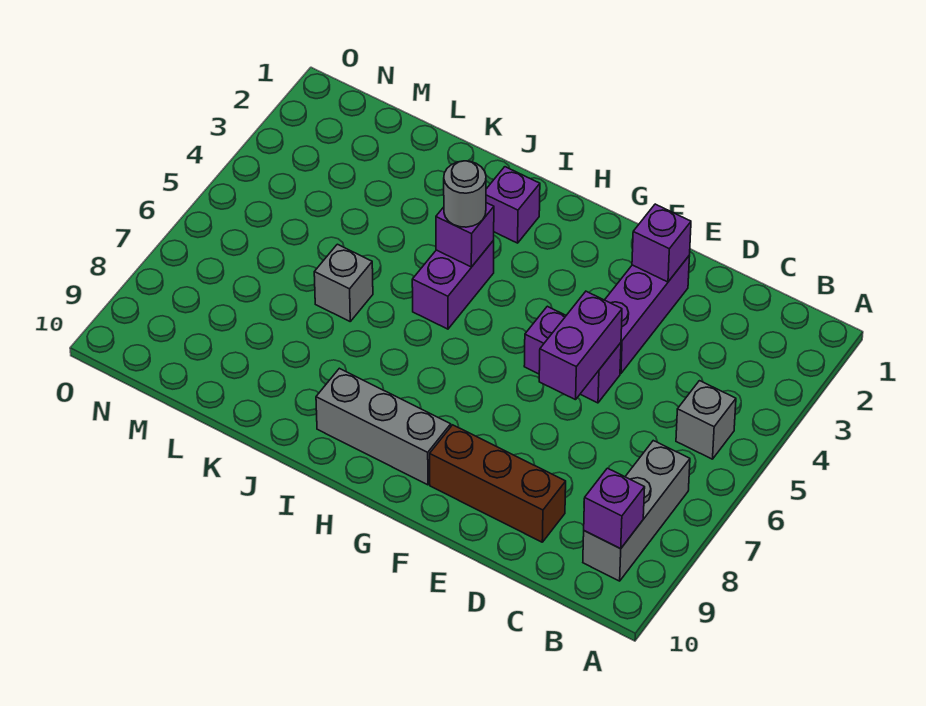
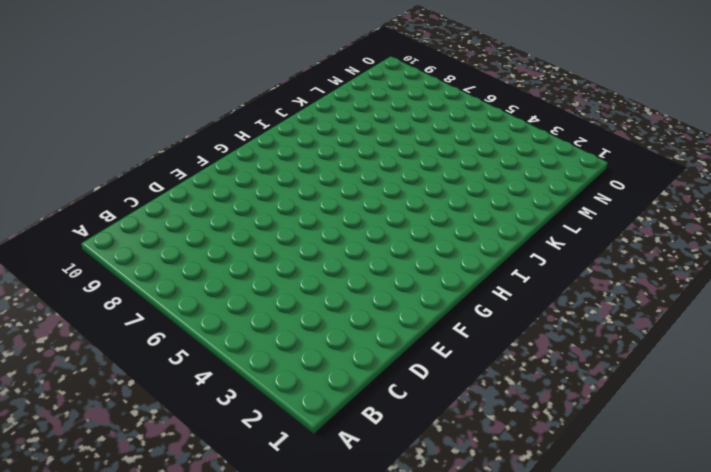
none -> grey 1x1 brick [676,381,736,459]
none -> grey 1x3 brick [583,441,690,581]
none -> brown 1x3 brick [430,425,566,542]

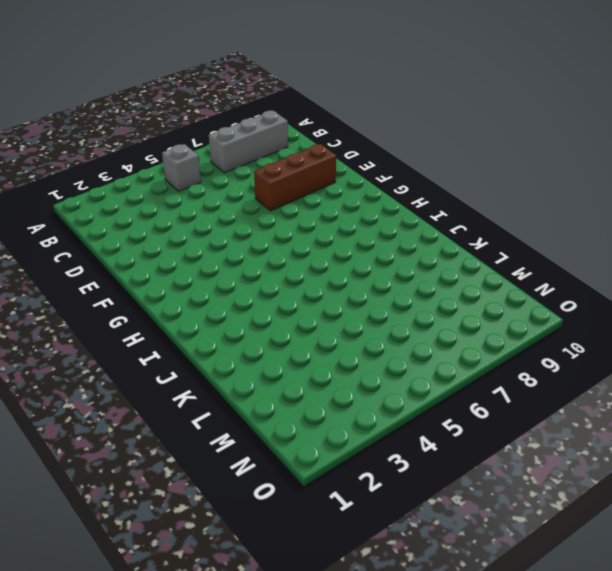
brown 1x3 brick [254,144,336,211] -> brown 1x3 brick turned to [430,425,566,542]
none -> purple 1x3 brick [605,255,690,373]
none -> purple 1x2 brick [524,306,621,403]
none -> grey 1x3 brick [316,368,451,485]

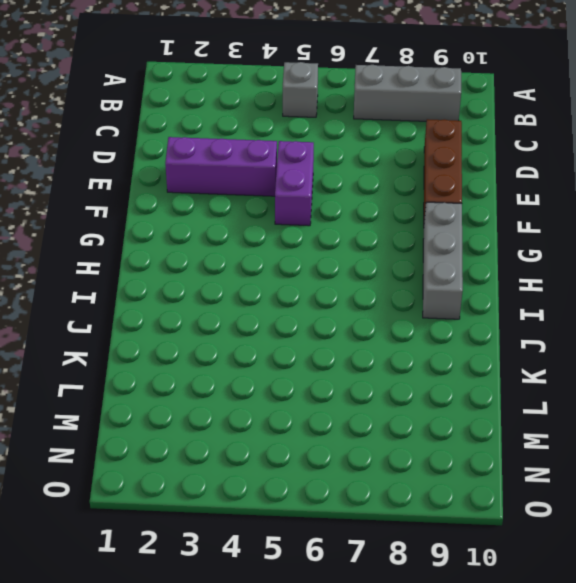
none -> purple 1x1 brick [486,167,540,243]
none -> purple 1x2 brick [412,241,494,329]
none -> grey 1x1 brick [314,244,373,321]

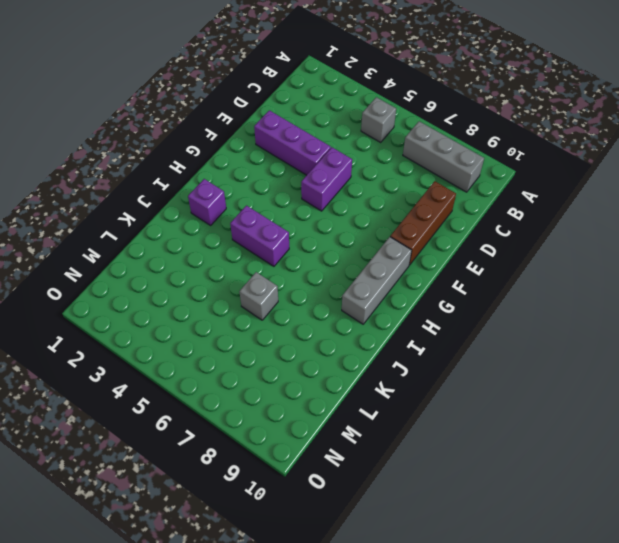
none -> purple 1x1 brick [584,468,645,549]
none -> purple 1x1 brick [632,204,691,282]
none -> purple 1x2 brick [539,291,622,400]

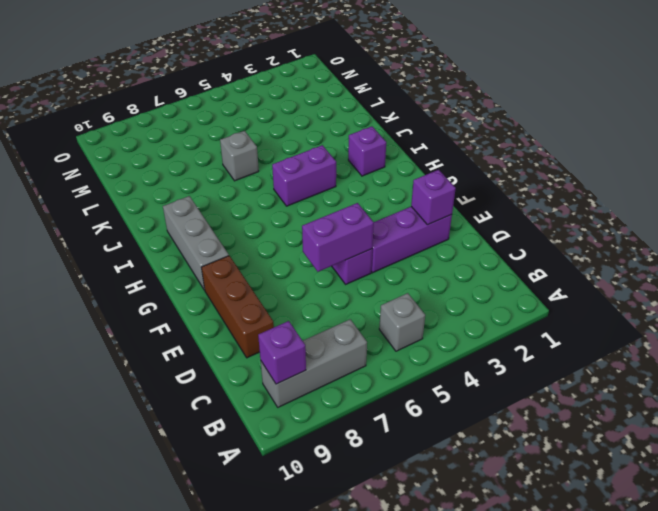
none -> purple 1x1 brick [436,203,494,267]
none -> grey 1x1 round brick [444,161,486,227]

